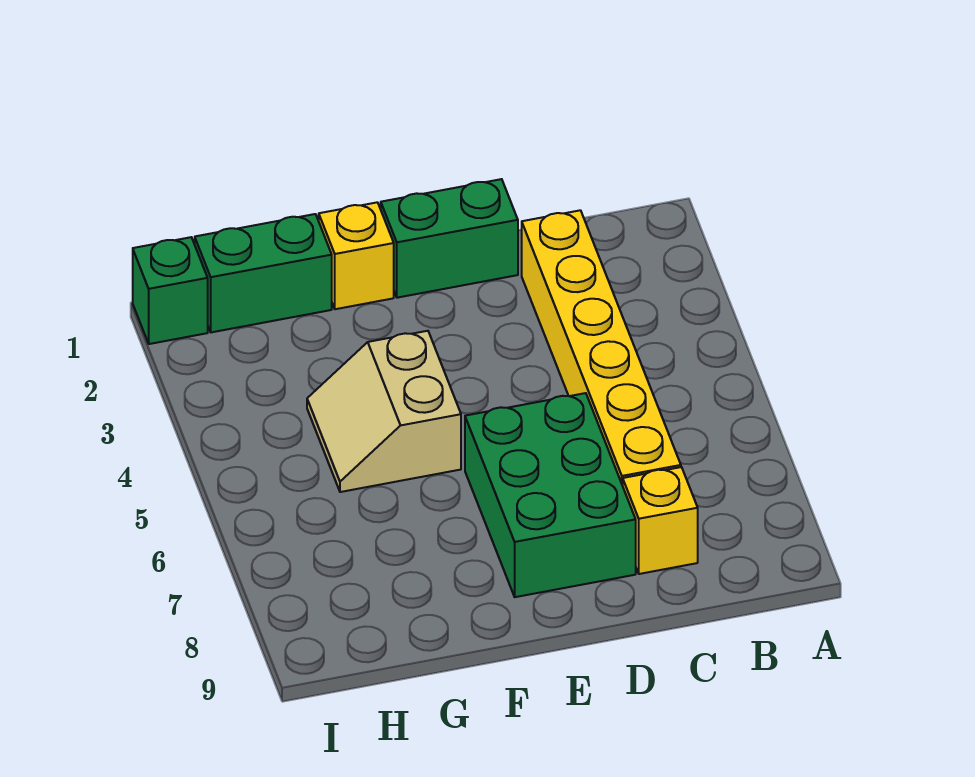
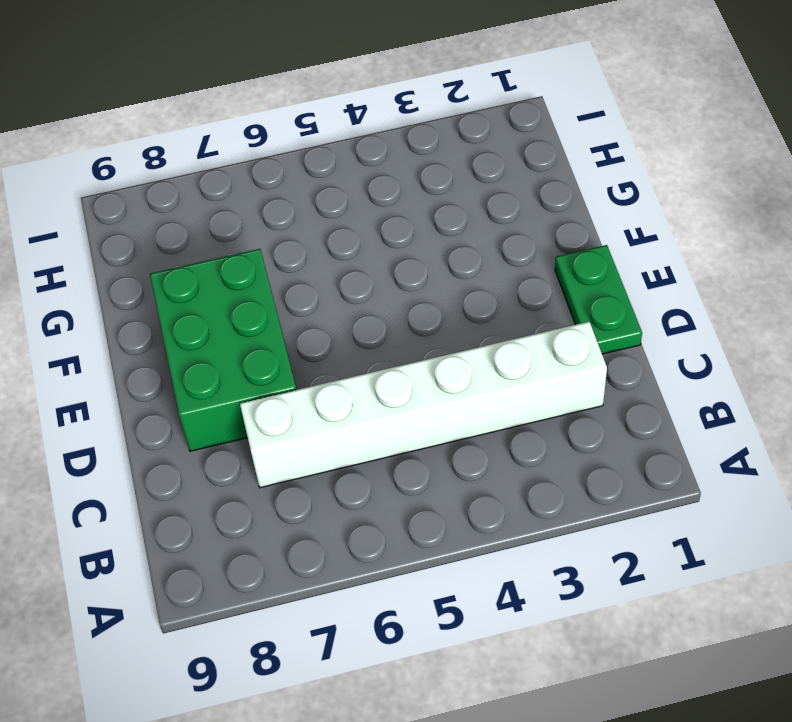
white 1x6 brick [240,322,607,488] -> yellow 1x6 brick [522,210,681,486]
green 1x2 plate [555,245,642,354] -> green 1x2 brick [381,179,518,298]
green 2x3 brick [150,249,296,451] -> green 2x3 brick turned to [465,393,636,597]
none -> yellow 1x1 brick [623,467,698,574]
none -> yellow 1x1 brick [319,202,394,309]

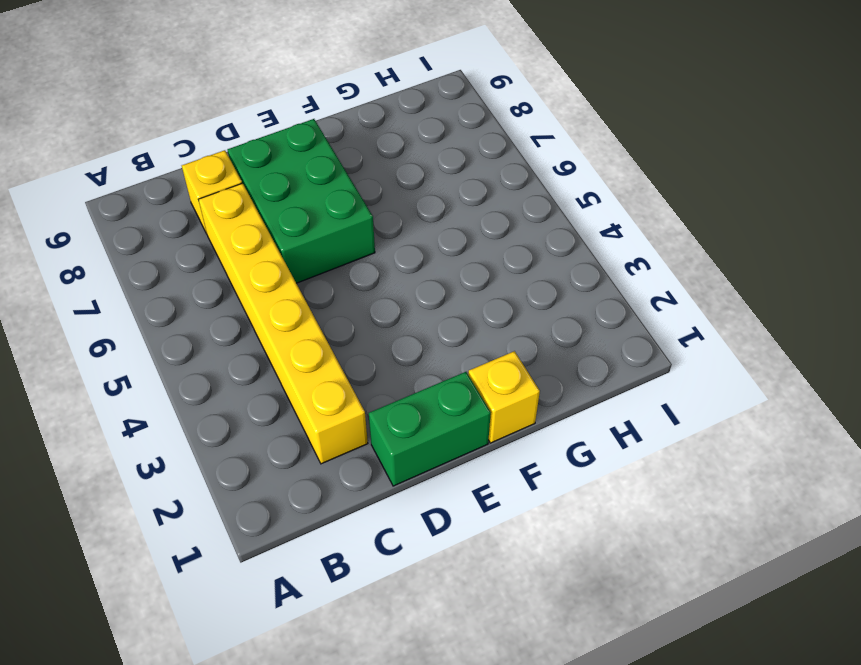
none -> tan 2x2 slope [307,331,461,492]
none -> green 1x2 brick [195,214,332,332]

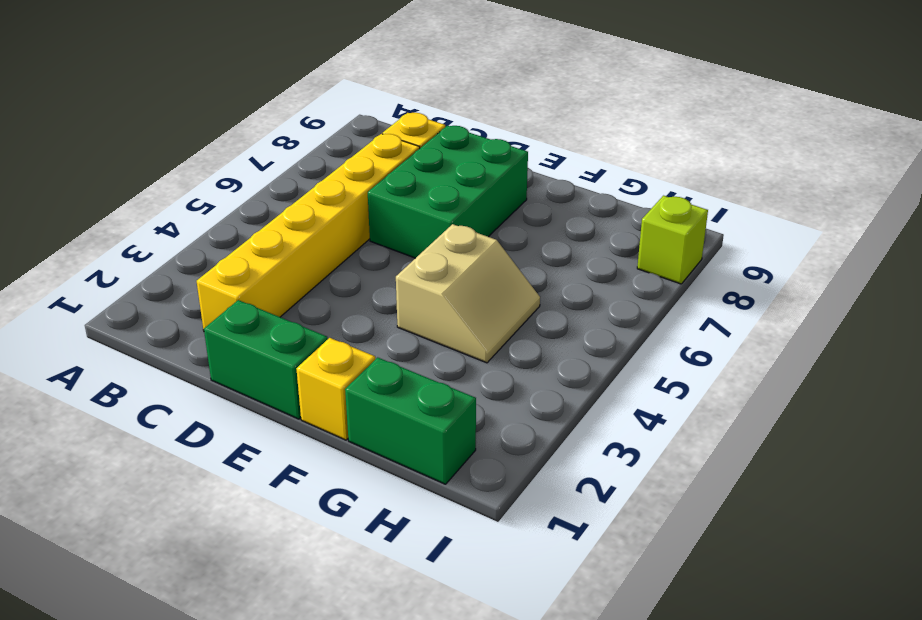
lime 1x1 brick [637,196,708,284] -> none
none -> green 1x1 brick [133,237,208,344]

